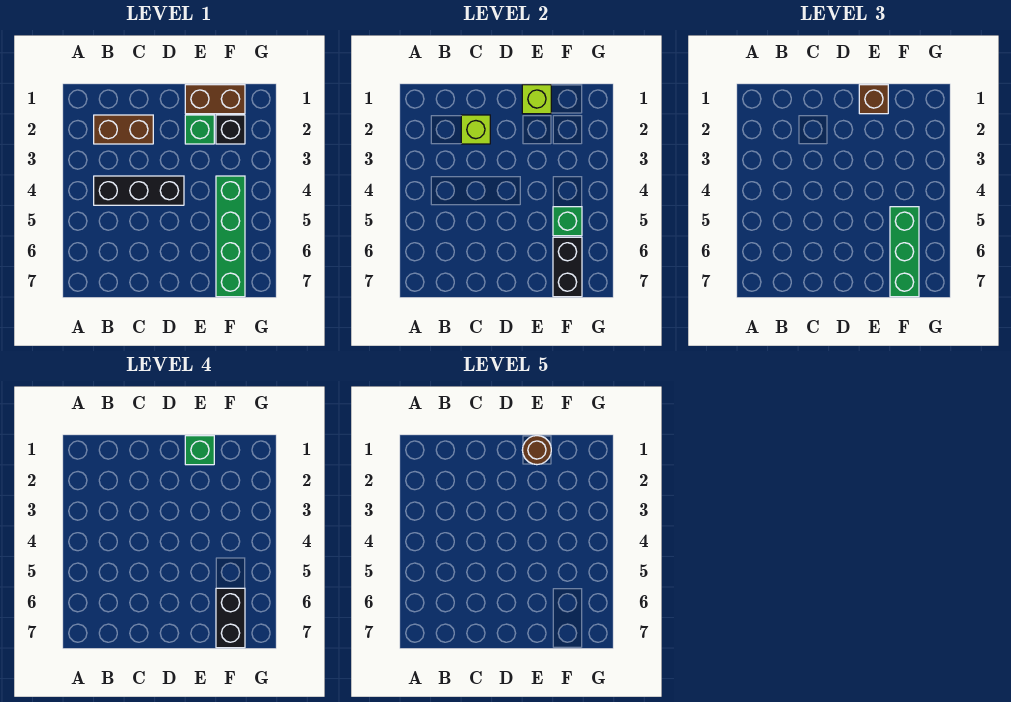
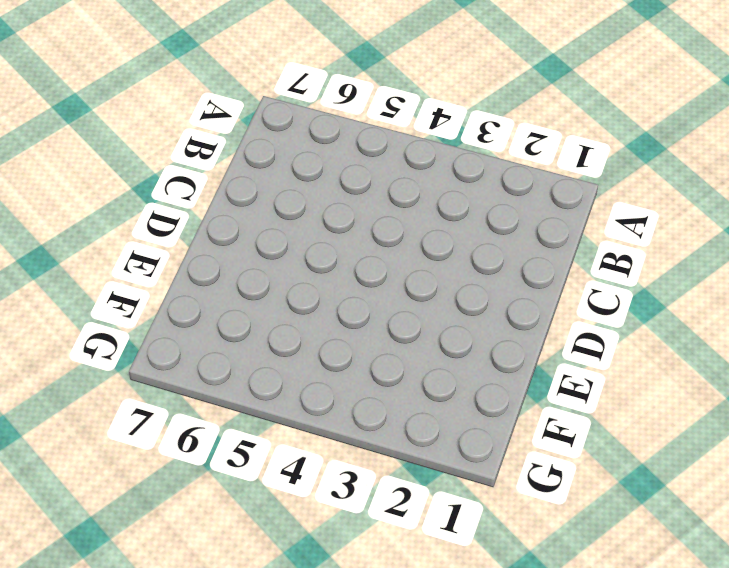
none -> brown 1x2 brick [94,115,153,144]
none -> black 1x3 brick [94,176,184,205]
none -> brown 1x2 brick [185,85,245,114]

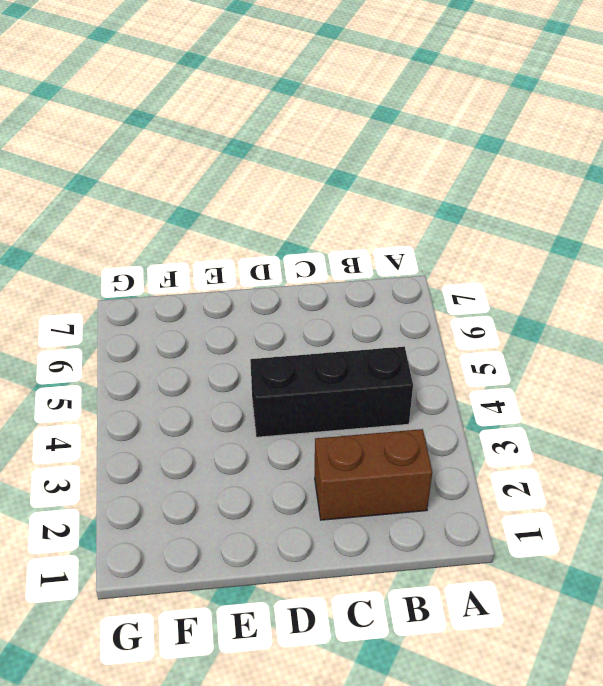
none -> brown 1x2 brick [185,85,245,114]
none -> green 1x1 brick [185,115,214,144]
none -> black 1x1 brick [216,115,245,144]

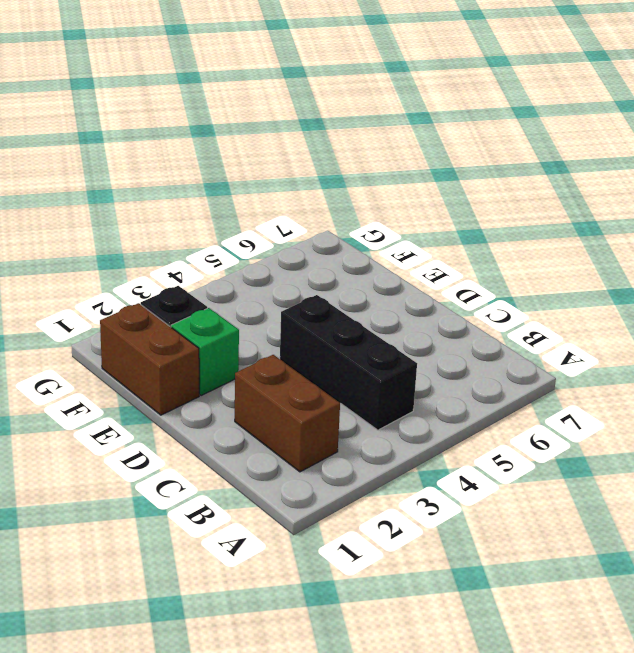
none -> green 1x4 brick [216,176,245,297]
none -> lime 1x1 brick [461,115,490,144]
none -> lime 1x1 brick [522,85,551,114]

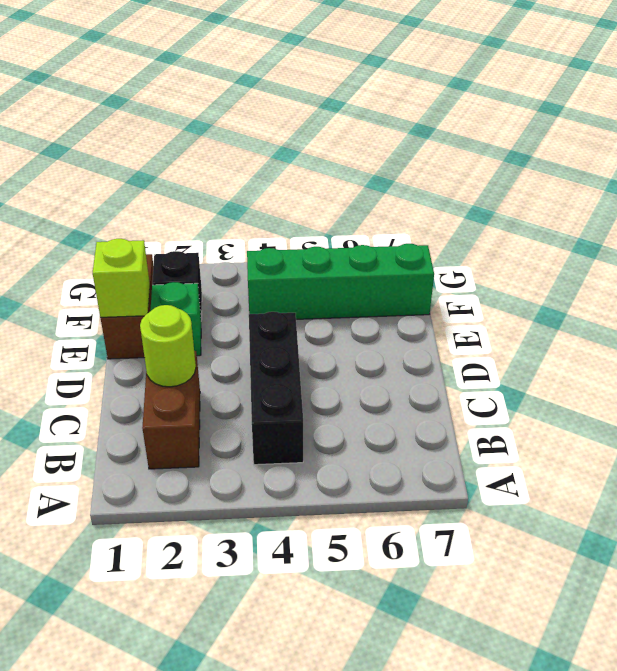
lime 1x1 round brick [140,305,196,387] -> lime 1x1 brick [461,115,490,144]
none -> green 1x1 brick [553,207,582,236]
none -> black 1x2 brick [553,237,582,297]
none -> brown 1x1 brick [859,85,888,114]

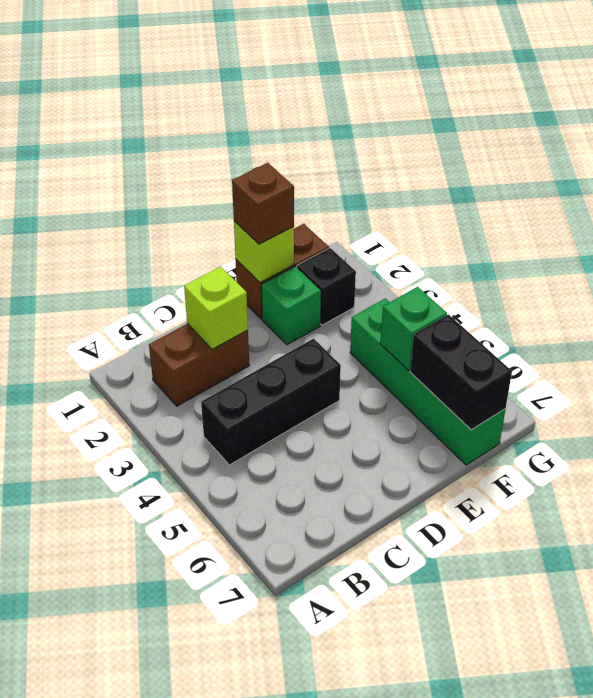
none -> green 1x3 brick [890,207,919,297]
none -> green 1x1 brick [185,436,214,465]
none -> black 1x2 brick [216,588,245,648]

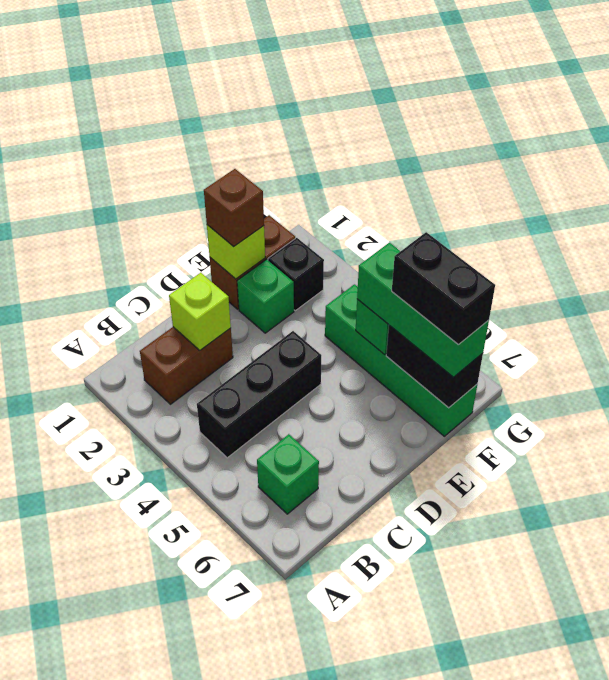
green 1x1 brick [257,434,319,514] -> green 1x1 brick moved to [185,436,214,465]
none -> brown 1x1 round brick [522,436,551,465]

